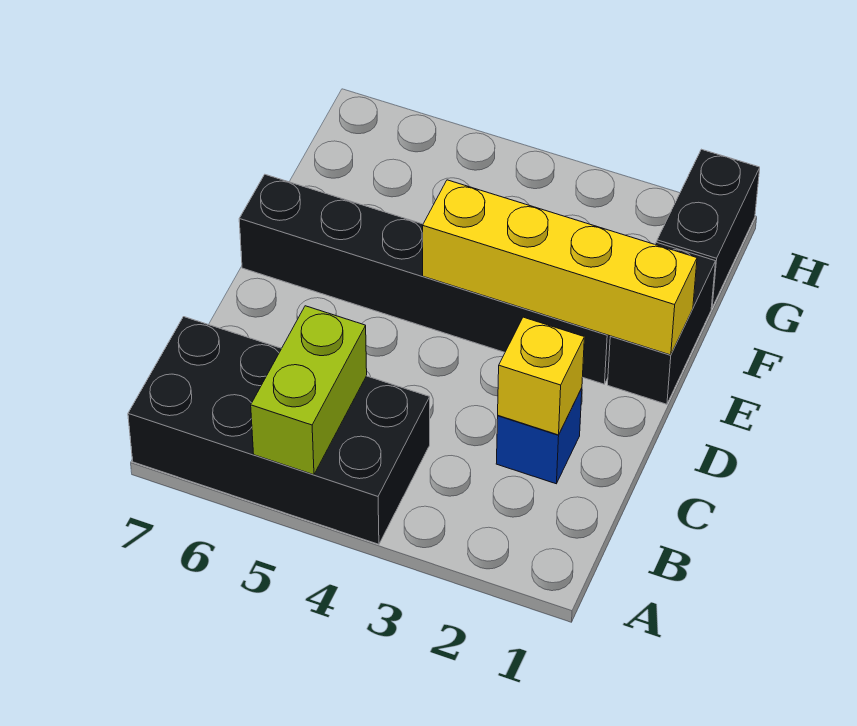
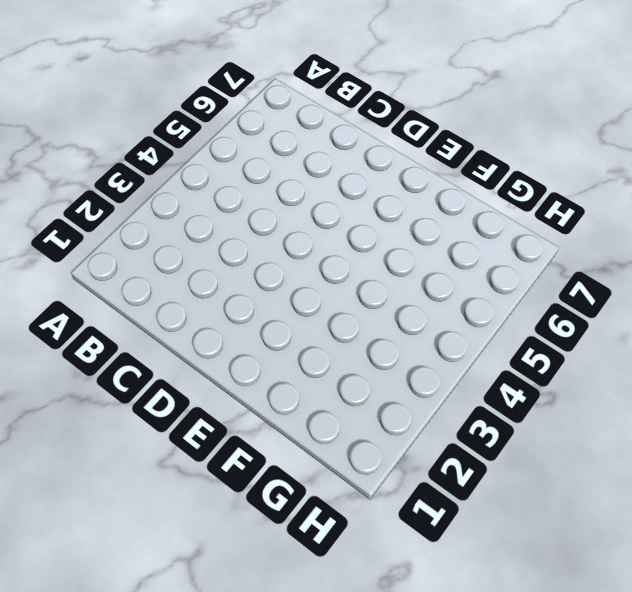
none -> black 2x4 brick [128,317,430,544]
none -> blue 1x1 brick [496,388,582,484]

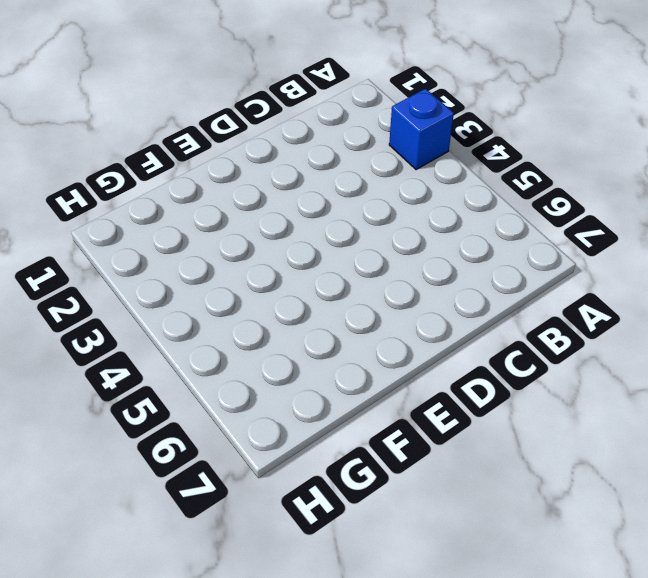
blue 1x1 brick [389,89,454,170] -> blue 1x1 brick moved to [496,388,582,484]
none -> black 2x4 brick [128,317,430,544]
none -> black 1x2 brick [608,242,716,404]

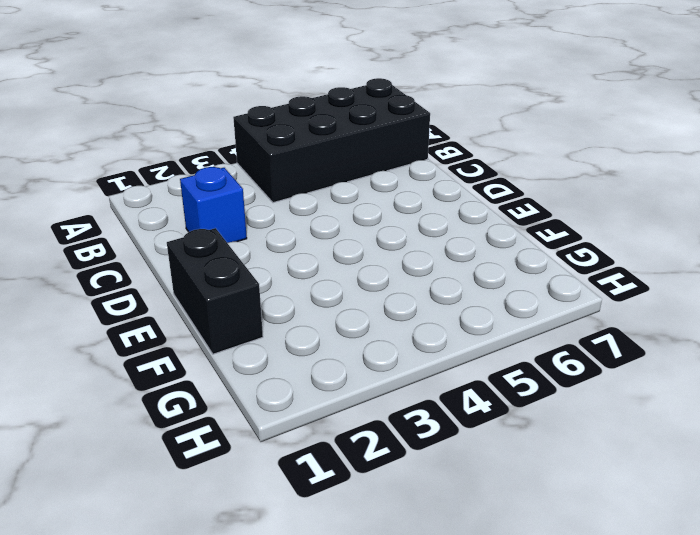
none -> black 1x6 brick [239,175,610,384]
none -> black 1x2 brick [657,149,760,308]

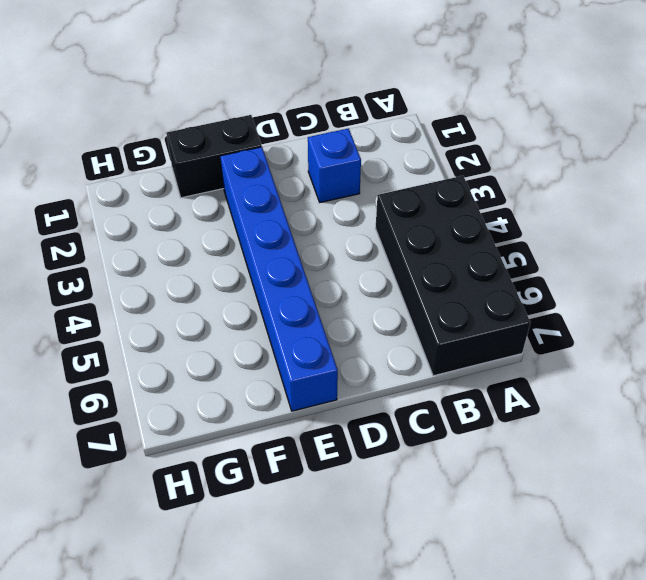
blue 1x6 brick [220,147,338,411] -> black 1x6 brick [239,175,610,384]
none -> black 1x2 brick [657,149,760,308]
none -> lime 1x2 brick [251,306,367,475]

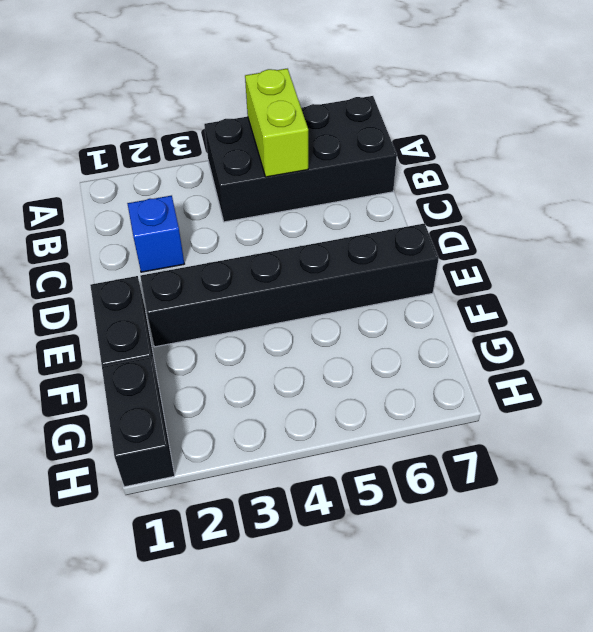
none -> yellow 1x1 brick [498,317,584,435]
none -> yellow 1x4 brick [423,180,697,355]

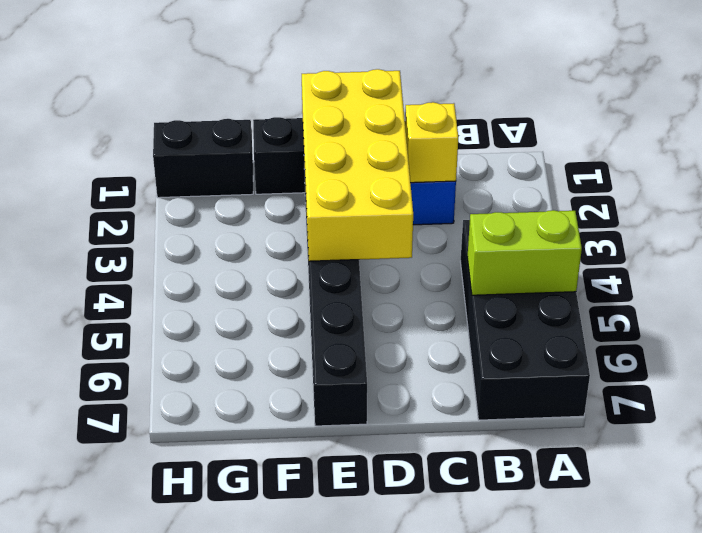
yellow 2x4 brick [302,69,413,261] -> yellow 1x4 brick [423,180,697,355]

